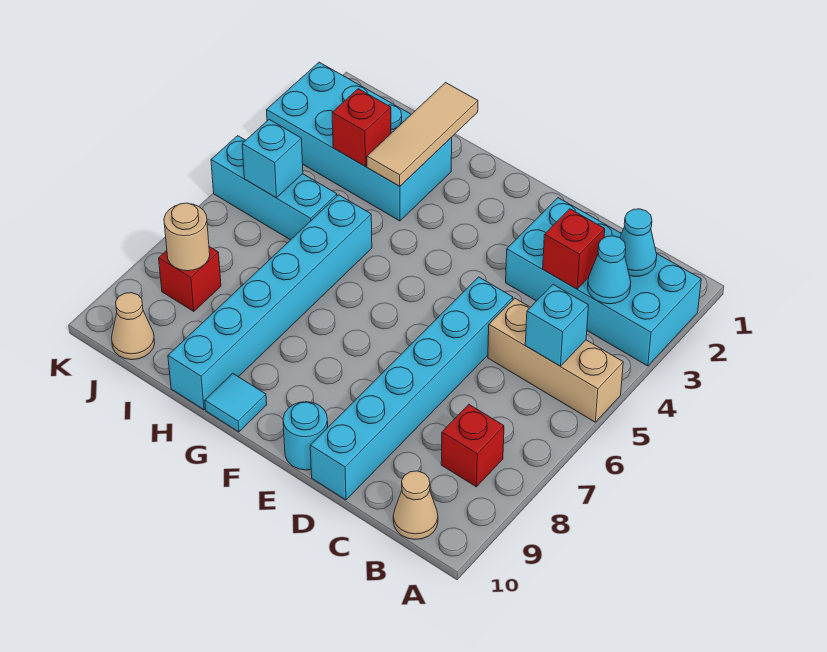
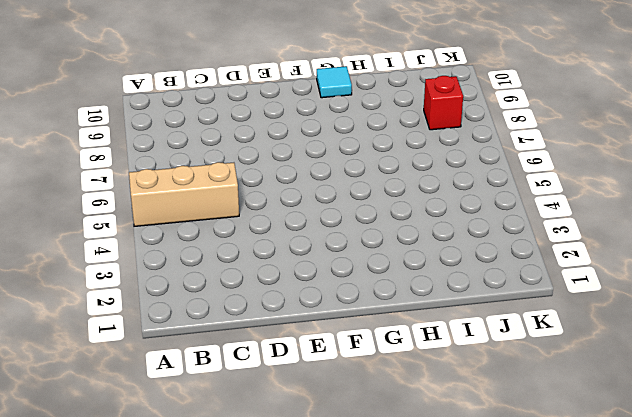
none -> cyan 2x4 brick [506,198,701,366]
none -> red 1x1 brick [441,405,504,487]
none -> tan 1x1 cone [393,471,438,539]

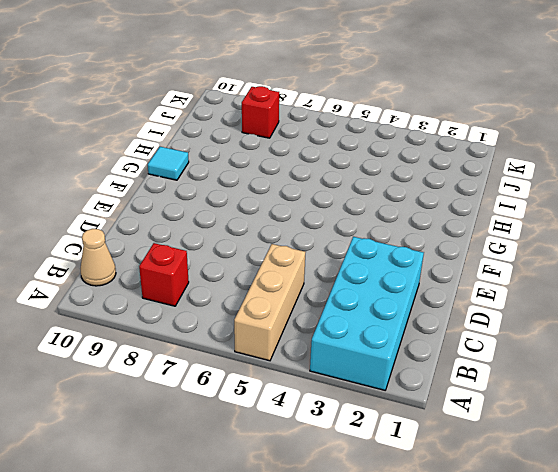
none -> cyan 1x6 brick [310,277,513,500]
none -> cyan 1x1 round brick [283,402,328,470]
none -> cyan 2x4 brick [267,62,452,221]

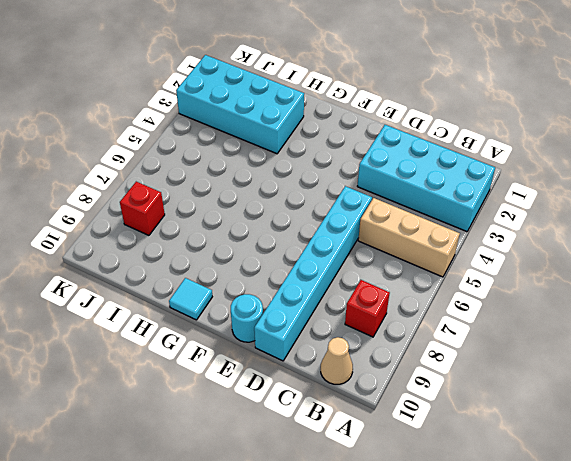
none -> cyan 1x6 brick [168,195,372,410]
none -> cyan 1x3 brick [211,136,337,240]
none -> tan 1x1 cone [112,293,155,360]

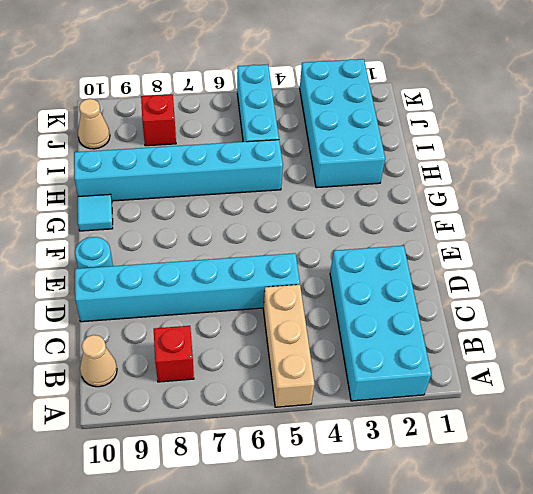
none -> cyan 1x1 cone [620,209,657,277]
none -> cyan 1x1 cone [588,236,631,304]
none -> cyan 1x1 brick [525,285,589,366]

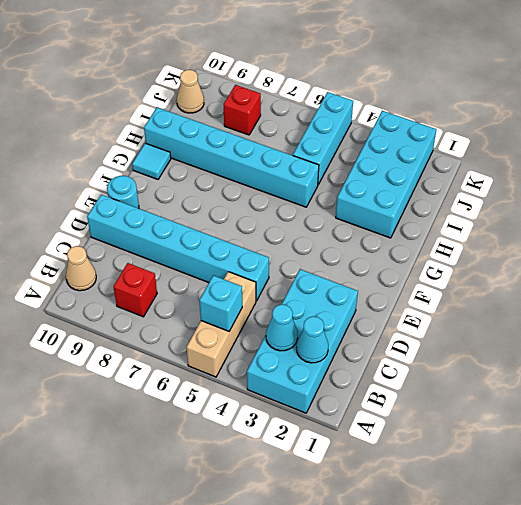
none -> red 1x1 brick [543,209,605,289]
none -> tan 1x3 tile [367,83,478,186]
none -> red 1x1 brick [332,89,391,166]

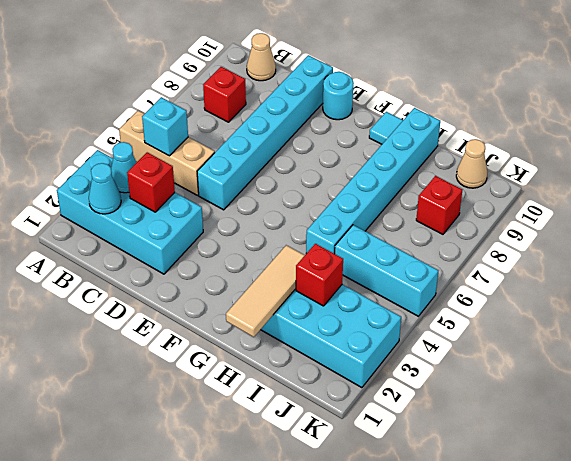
none -> cyan 1x1 brick [242,120,303,198]
none -> tan 1x1 round brick [164,203,210,271]

